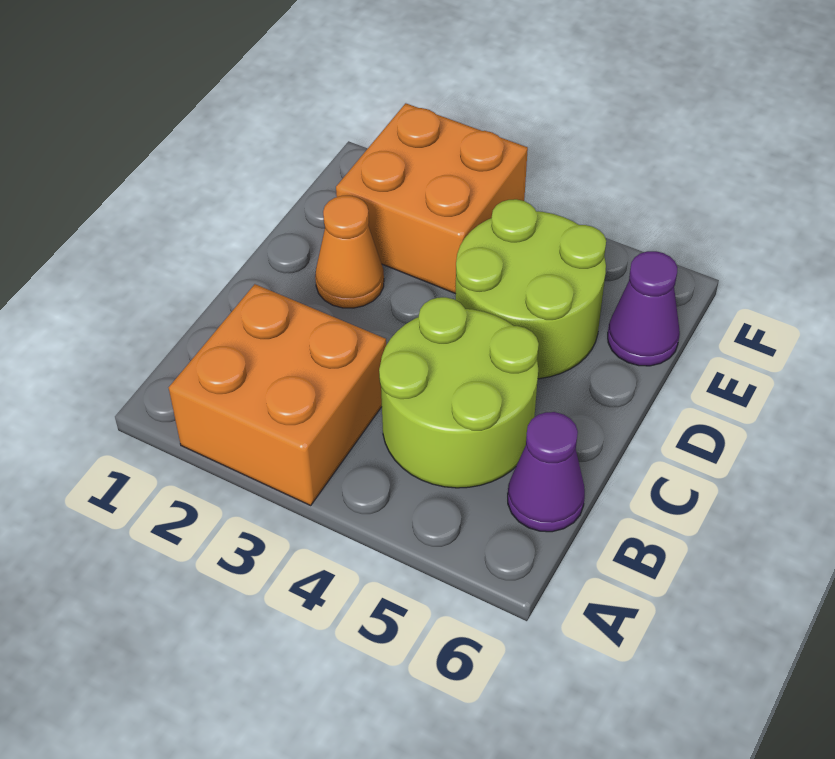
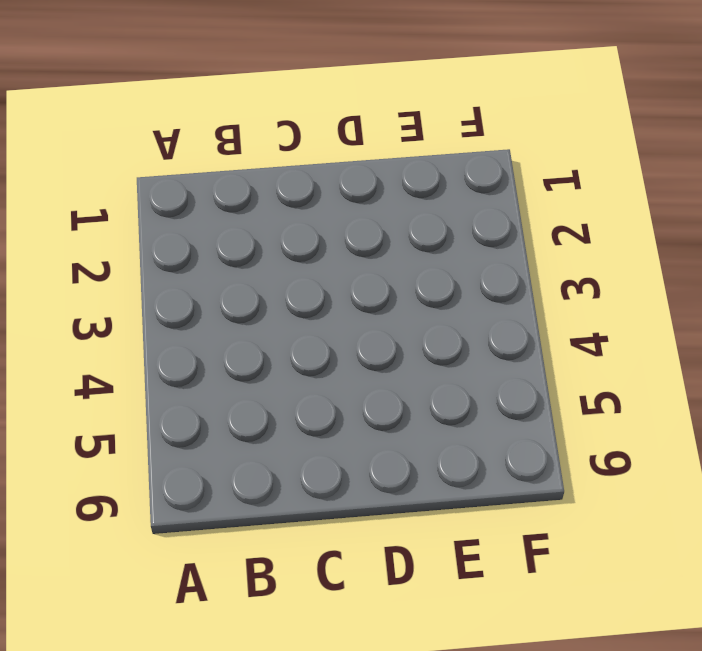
none -> orange 2x2 brick [169,284,386,505]
none -> lime 2x2 round brick [379,297,539,488]

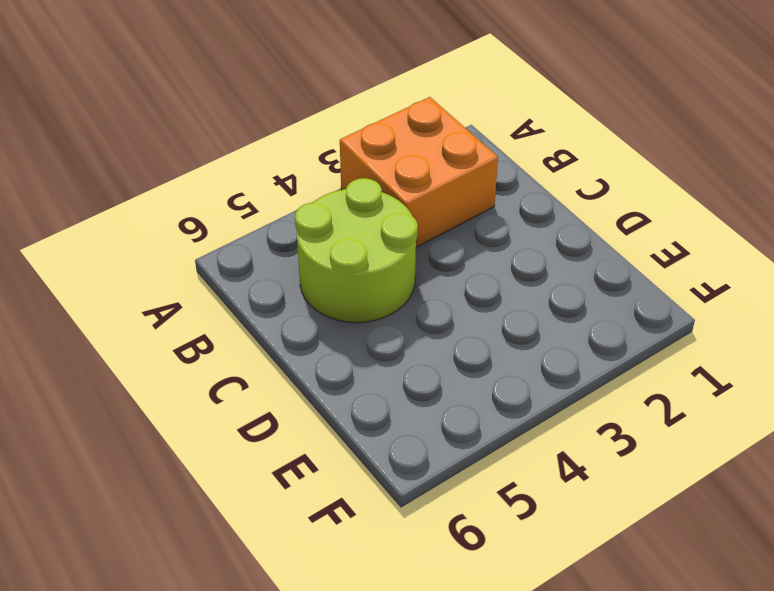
none -> purple 1x1 cone [508,412,585,532]
none -> orange 1x1 cone [315,196,384,308]

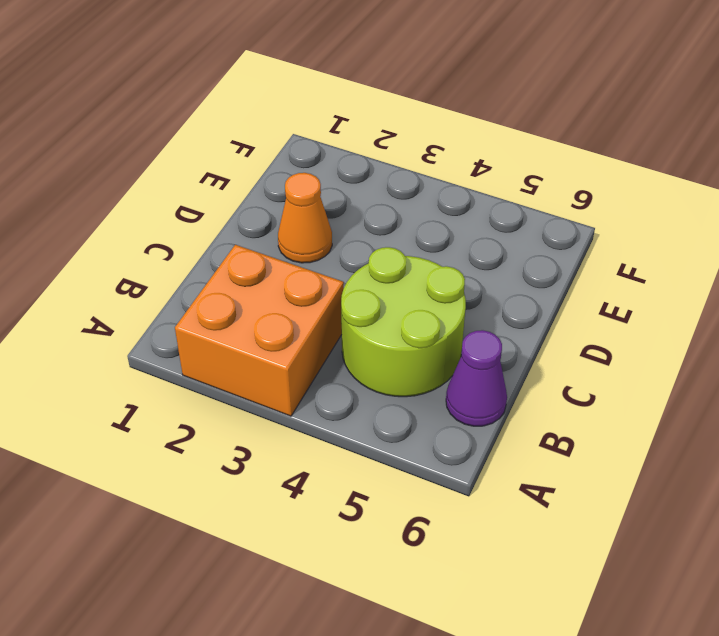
none -> lime 2x2 round brick [455,199,606,379]
none -> orange 2x2 brick [336,103,528,294]

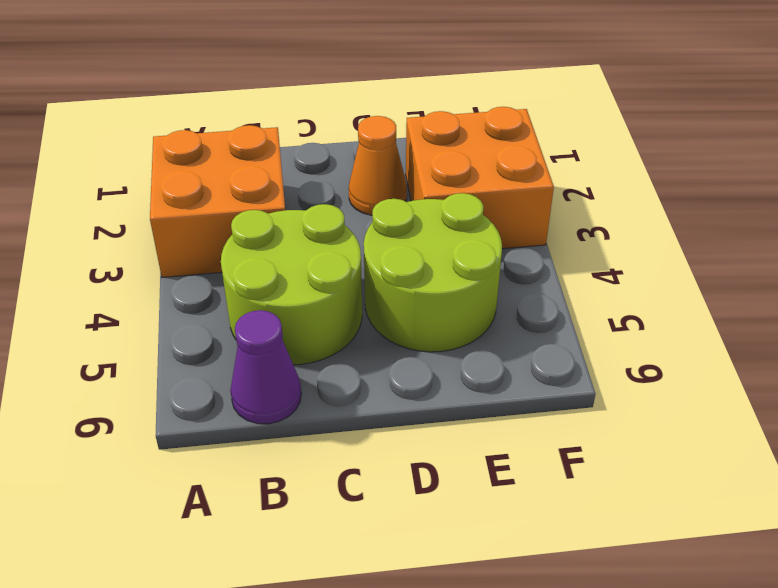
none -> purple 1x1 cone [608,251,680,366]

